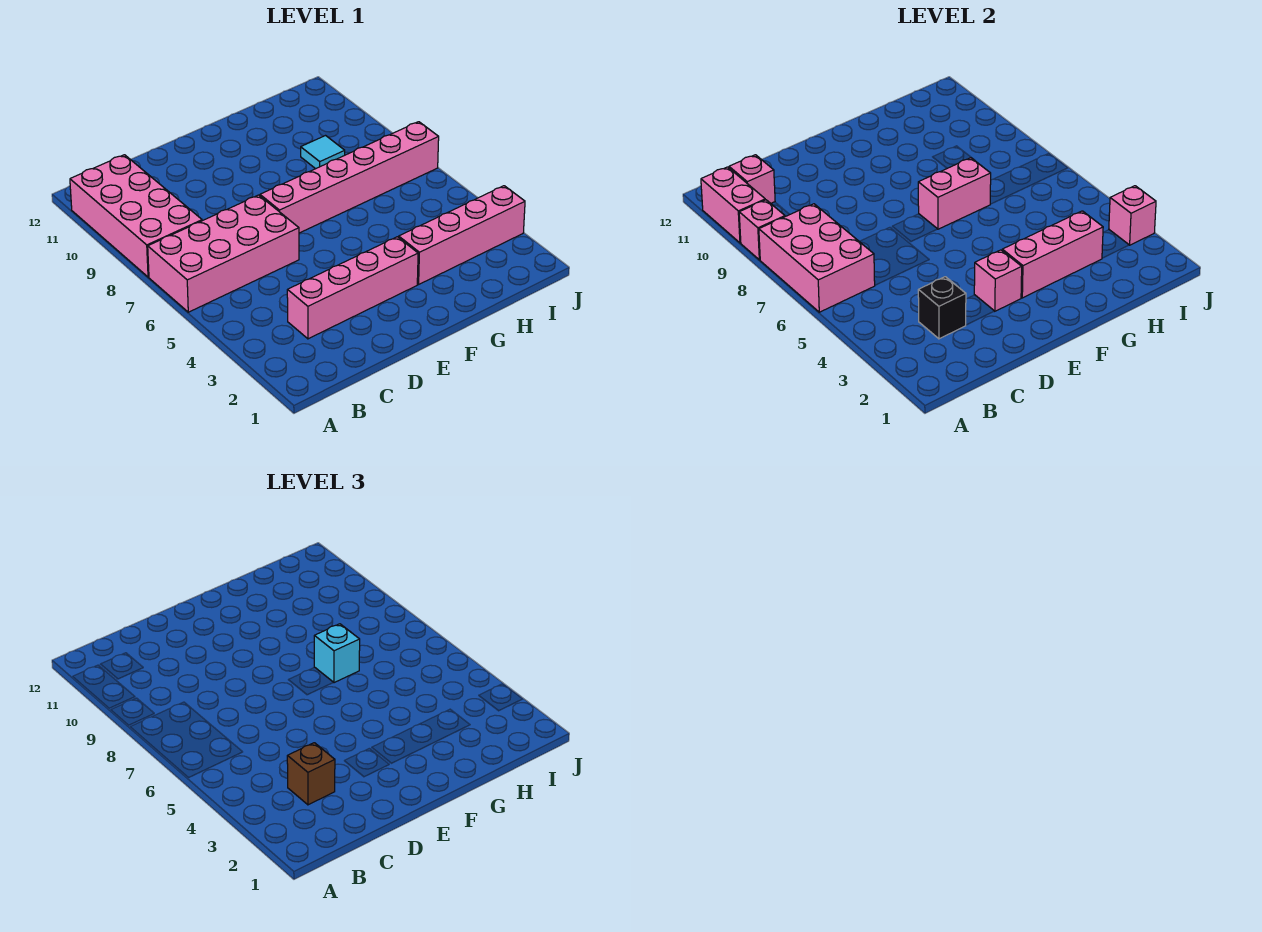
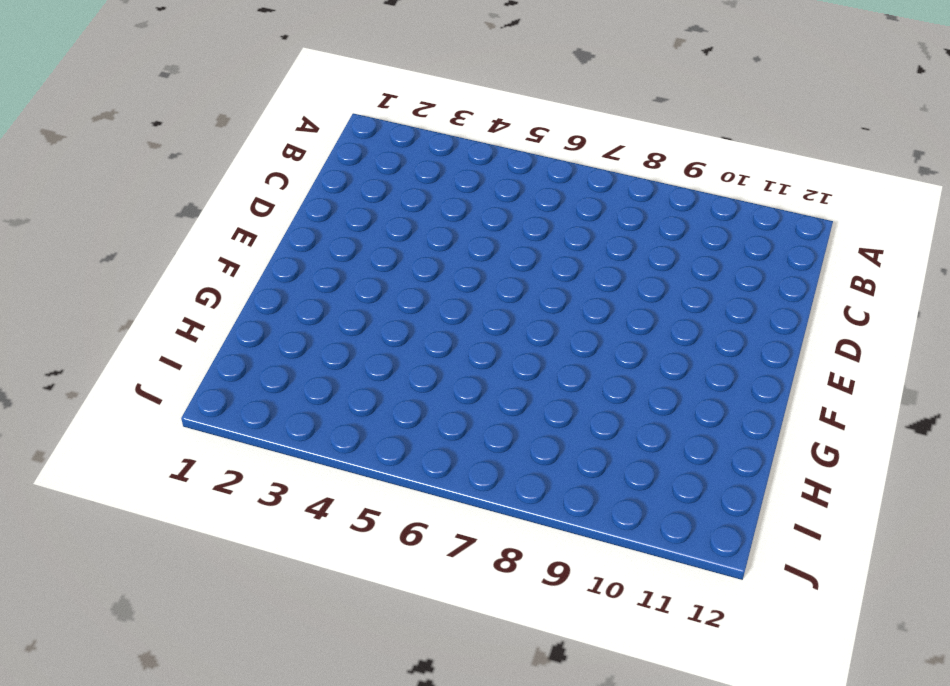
none -> pink 2x4 brick [148,195,299,312]
none -> pink 2x4 brick [70,155,202,277]
none -> pink 1x4 brick [287,237,418,339]

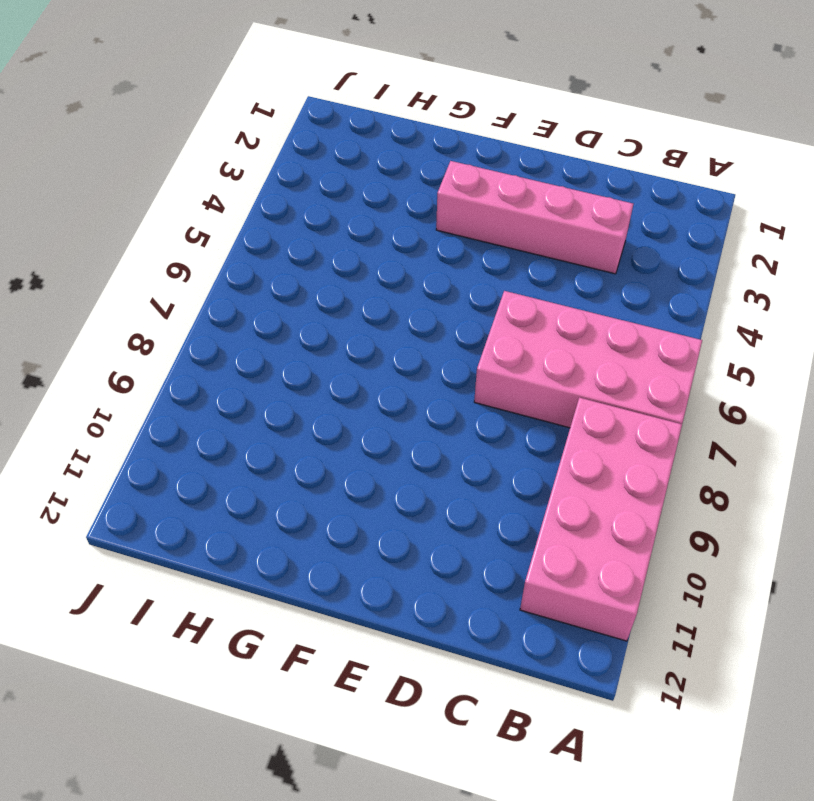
none -> pink 1x6 brick [260,122,439,233]
none -> pink 1x4 brick [399,186,525,284]
none -> cyan 1x1 tile [301,136,345,169]

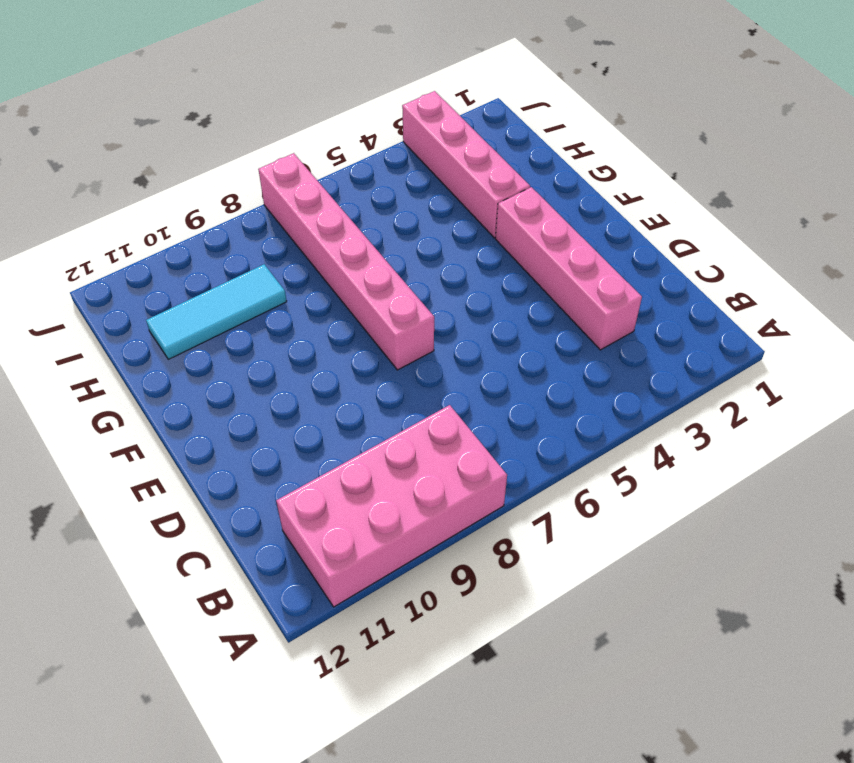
cyan 1x3 tile [146,264,287,359] -> cyan 1x1 tile [301,136,345,169]
none -> pink 2x4 brick [148,195,299,312]
none -> pink 2x3 brick [759,204,875,312]
none -> pink 1x1 brick [739,200,785,260]

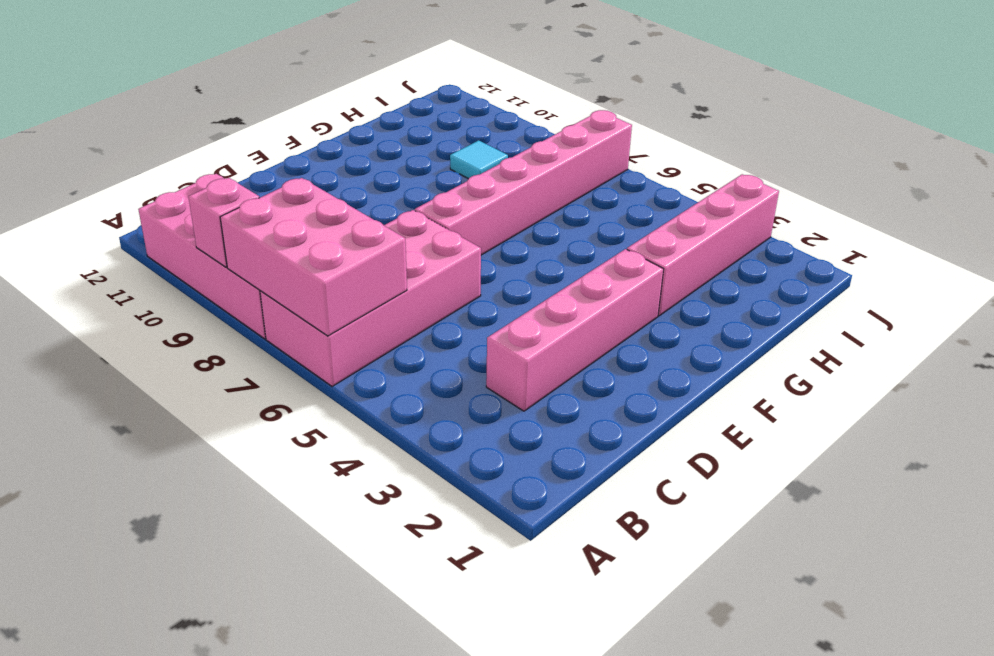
none -> pink 1x2 brick [701,167,765,243]
none -> pink 1x1 brick [729,155,775,203]
none -> black 1x1 brick [918,277,966,339]

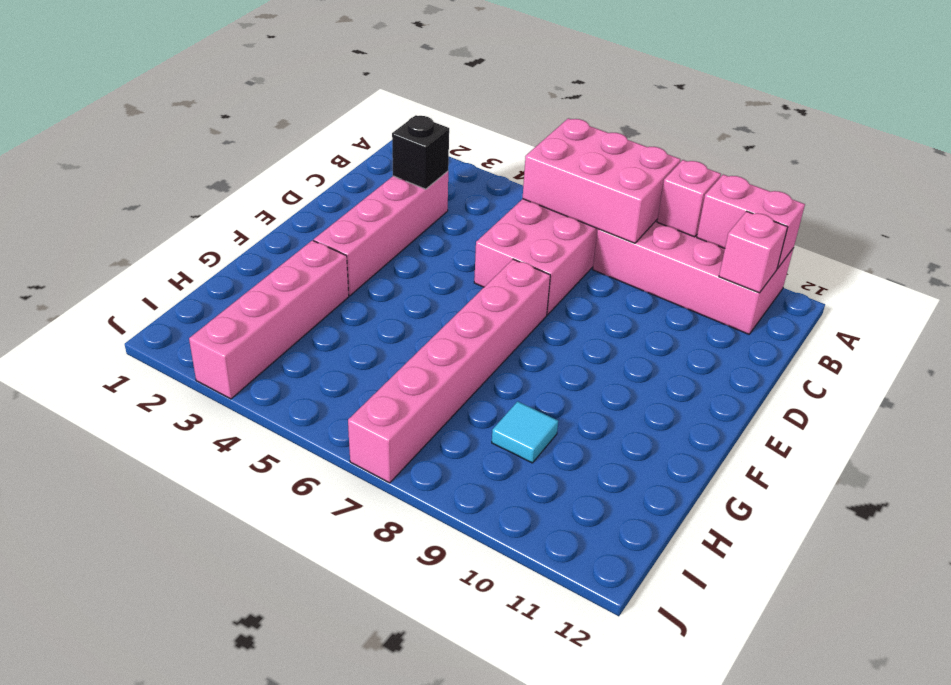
none -> pink 1x1 brick [974,250,1022,311]
none -> pink 1x3 brick [1002,211,1103,298]
none -> pink 1x2 brick [918,158,991,229]

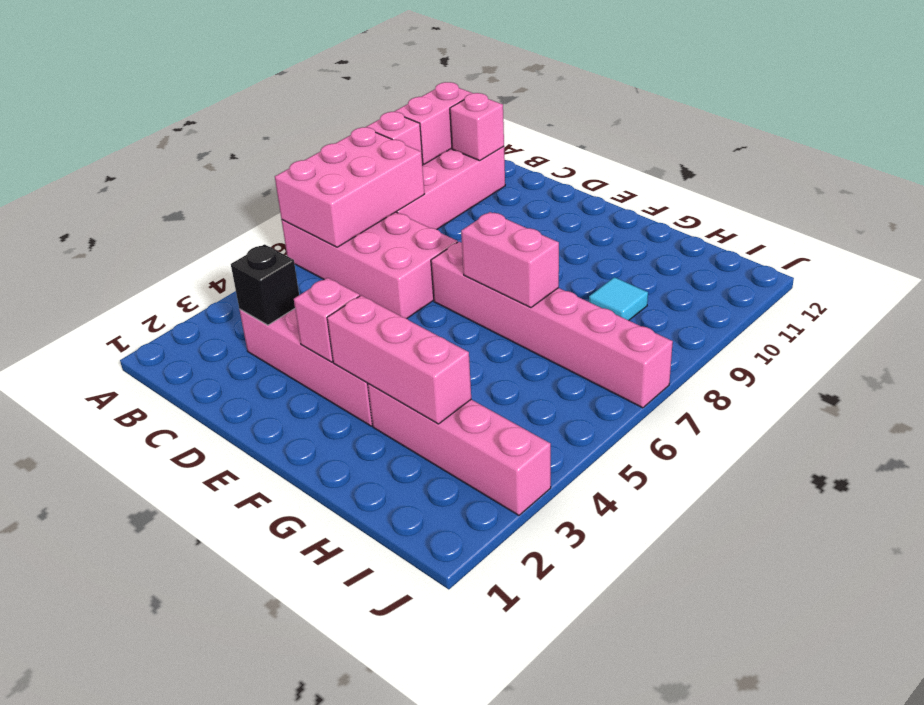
none -> pink 1x1 brick [1109,186,1156,245]
none -> brown 1x1 brick [287,743,335,805]
none -> cyan 1x1 brick [314,624,360,683]

